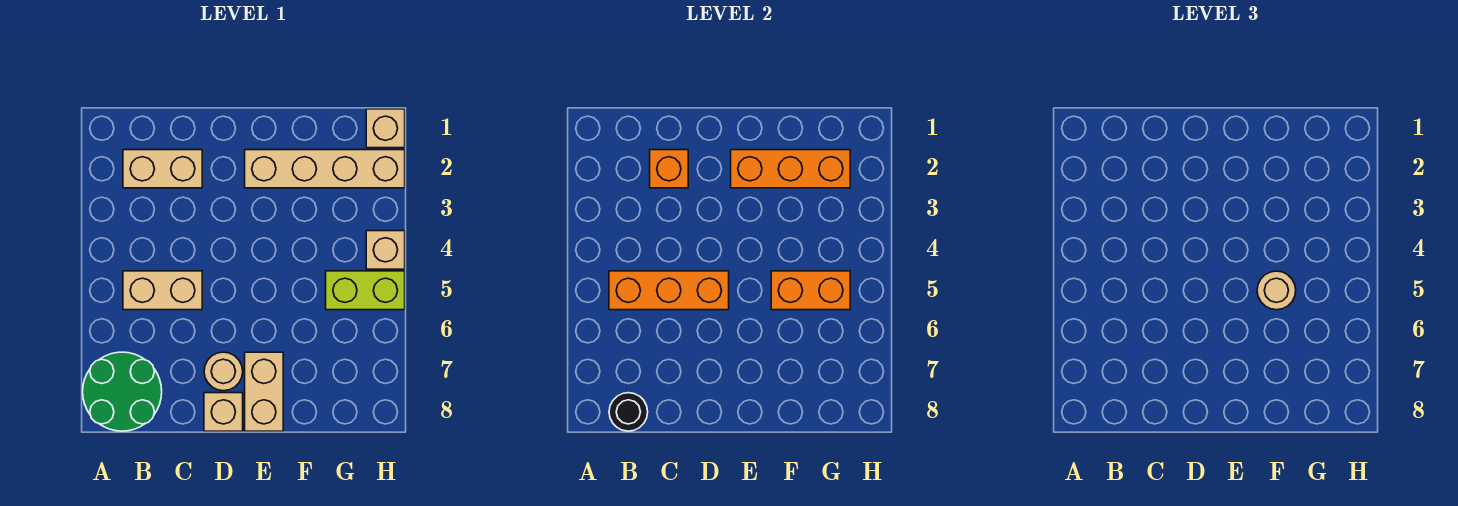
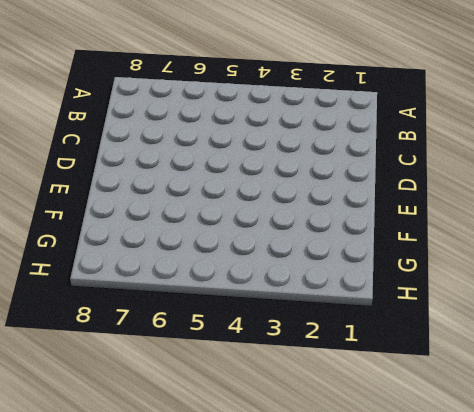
none -> green 2x2 round brick [83,352,162,431]
none -> tan 1x2 brick [123,150,202,188]
none -> tan 1x2 brick [123,271,202,310]

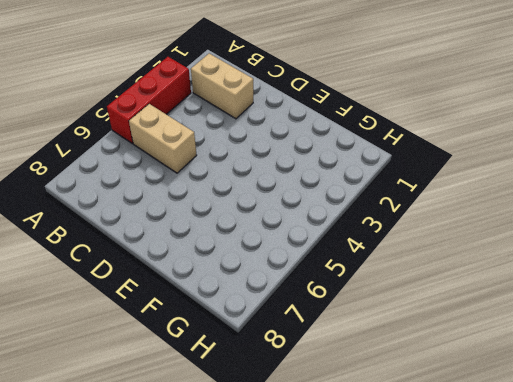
red 1x3 brick [107,57,191,144] -> none
none -> green 2x2 round brick [83,352,162,431]
none -> tan 1x1 round brick [204,352,243,391]
none -> tan 1x1 brick [204,393,243,431]

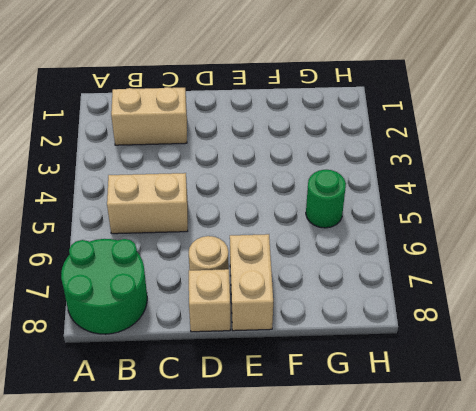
green 1x1 round brick [306,170,346,228] -> lime 1x2 brick [326,271,405,310]
none -> tan 1x4 brick [245,150,405,188]
none -> tan 1x1 brick [366,109,405,148]
none -> tan 1x1 brick [366,231,405,269]

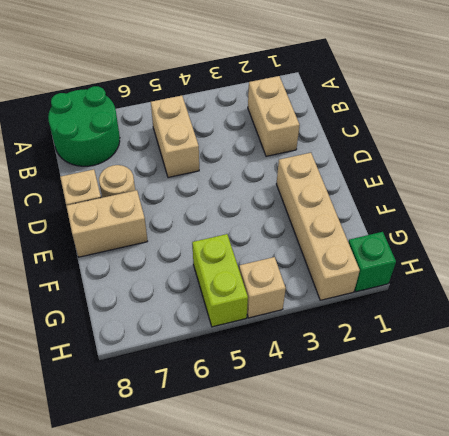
green 1x1 brick [348,232,396,292] -> tan 1x1 brick [366,109,405,148]
none -> orange 1x3 brick [609,271,729,310]
none -> black 1x1 round brick [609,393,648,431]
none -> orange 1x1 brick [650,150,688,188]

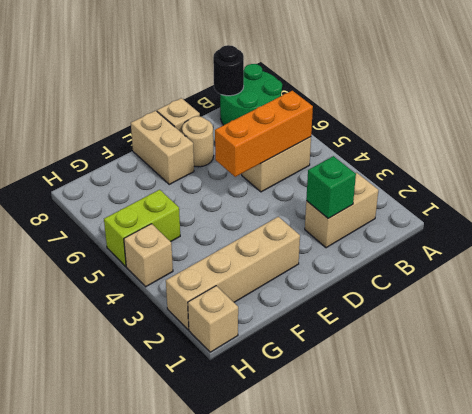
green 1x1 brick [306,156,356,218] -> orange 1x1 brick [650,150,688,188]
none -> orange 1x3 brick [731,150,850,188]
none -> orange 1x2 brick [771,271,850,310]
none -> tan 1x1 round brick [1257,271,1296,310]

